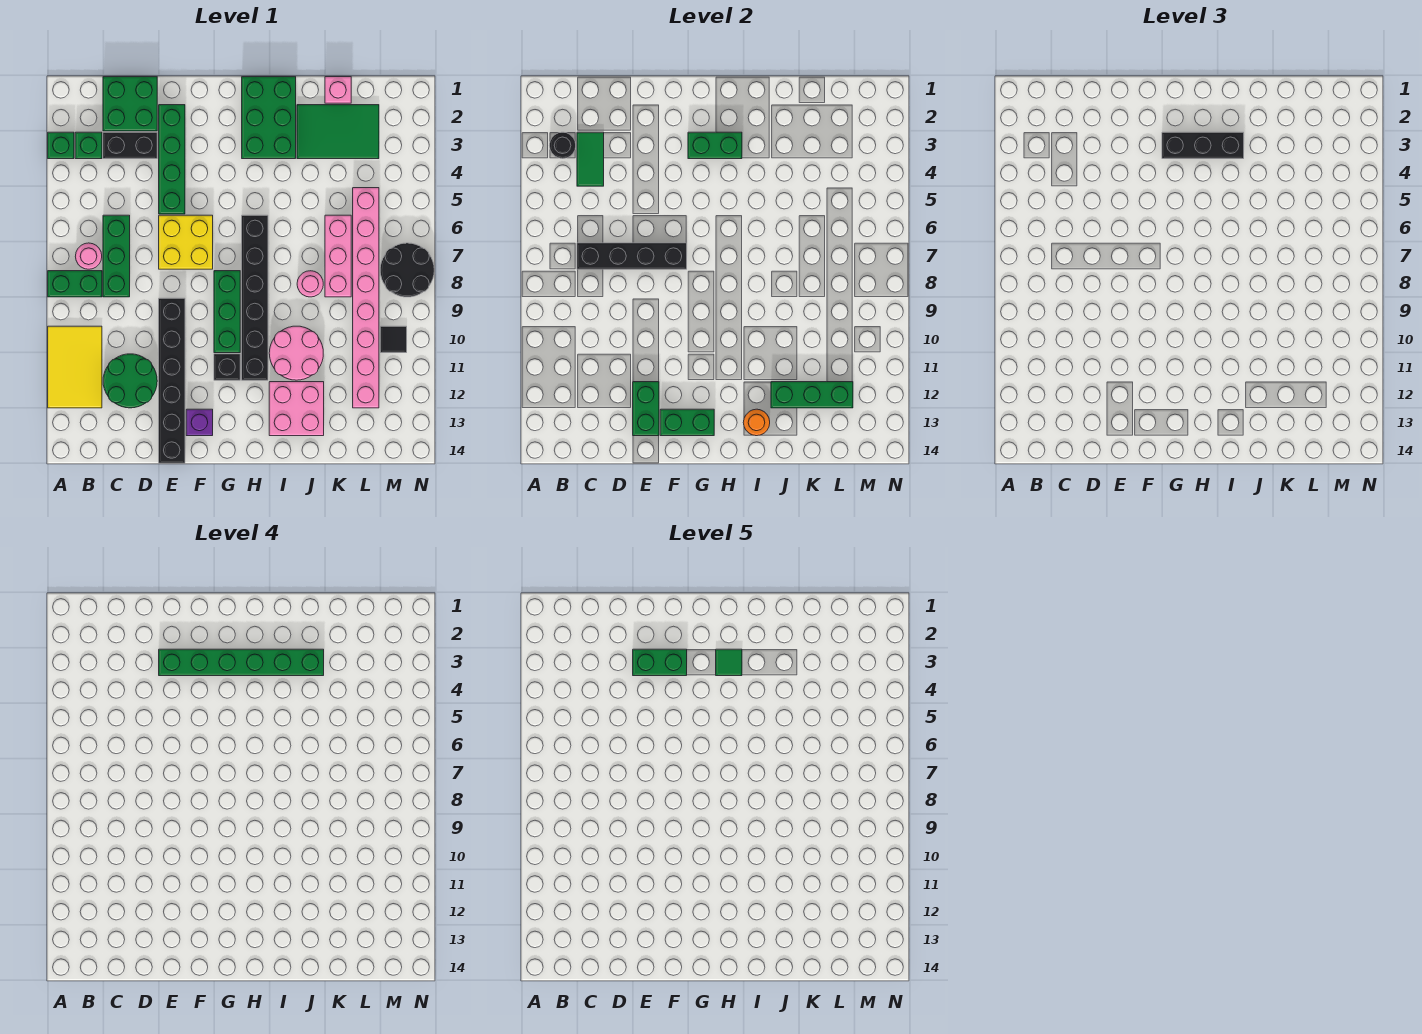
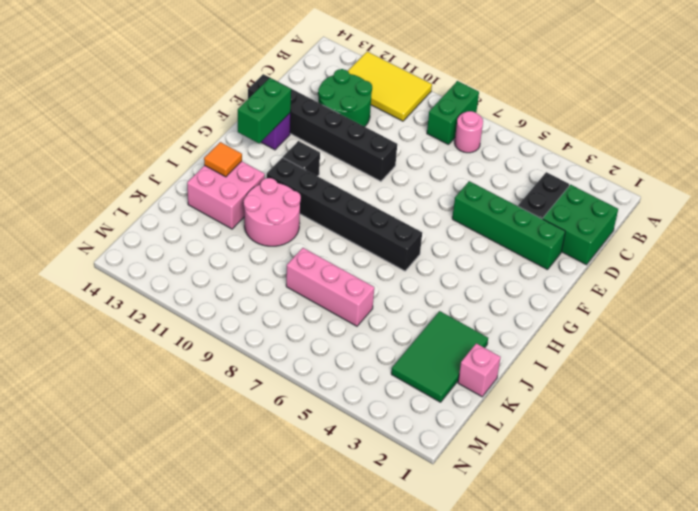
orange 1x1 tile [204,142,242,177] -> orange 1x1 round brick [743,409,770,436]
none -> green 1x1 brick [48,132,74,159]
none -> green 1x1 brick [75,132,102,159]
none -> green 1x3 brick [103,215,130,297]
none -> yellow 2x2 brick [159,215,213,269]

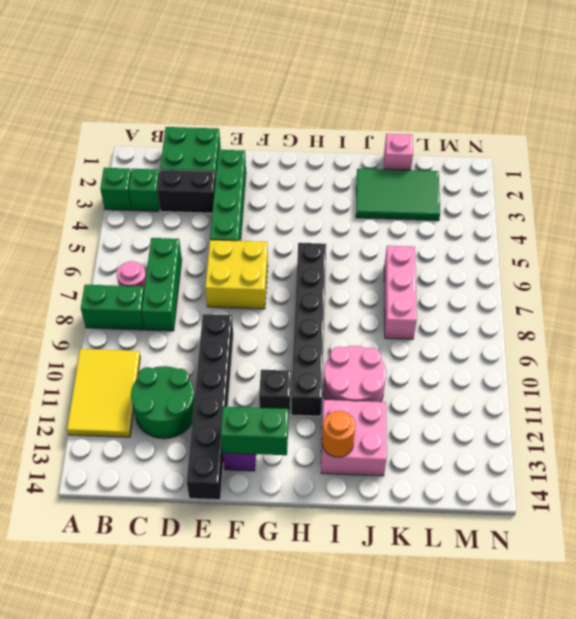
none -> green 1x3 brick [214,271,240,353]
none -> green 2x3 brick [242,77,296,159]
none -> pink 1x1 round brick [297,271,323,297]
none -> pink 1x8 brick [353,188,379,408]

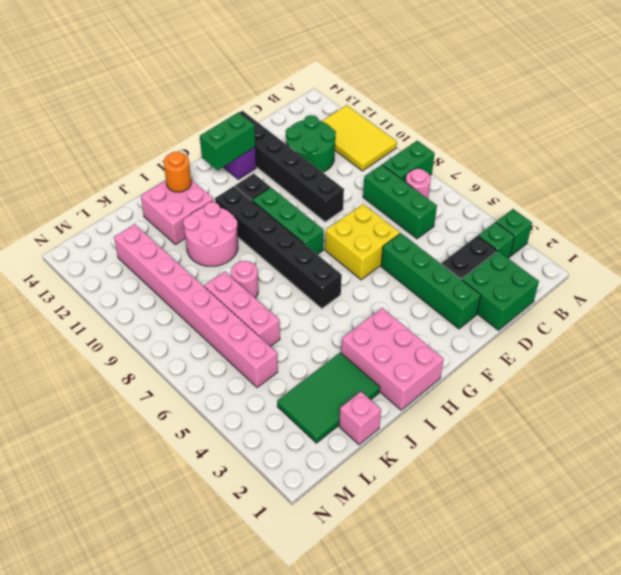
pink 2x3 brick [341,308,444,410] -> green 2x3 brick [242,77,296,159]
none -> black 2x2 round brick [380,243,434,297]
none -> black 1x1 tile [380,326,407,353]
none -> black 1x1 round brick [549,132,576,159]
none -> green 1x2 tile [577,132,604,186]

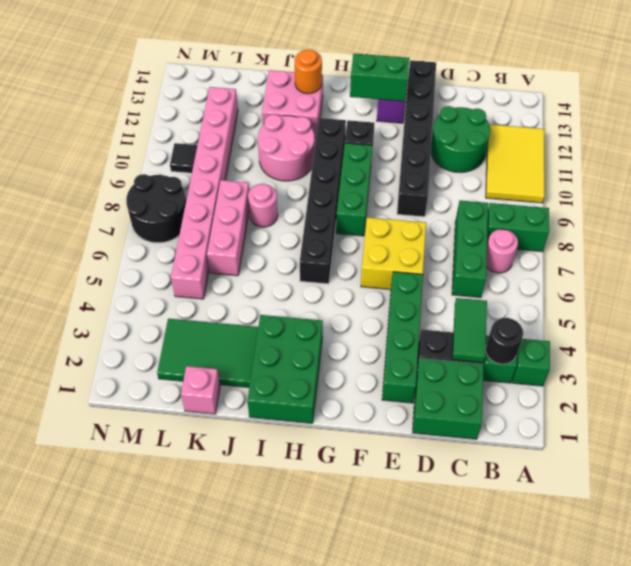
none -> black 1x4 brick [577,243,687,269]
none -> green 1x2 brick [633,382,659,436]
none -> green 1x2 brick [688,132,742,159]
none -> green 1x3 brick [771,382,853,408]

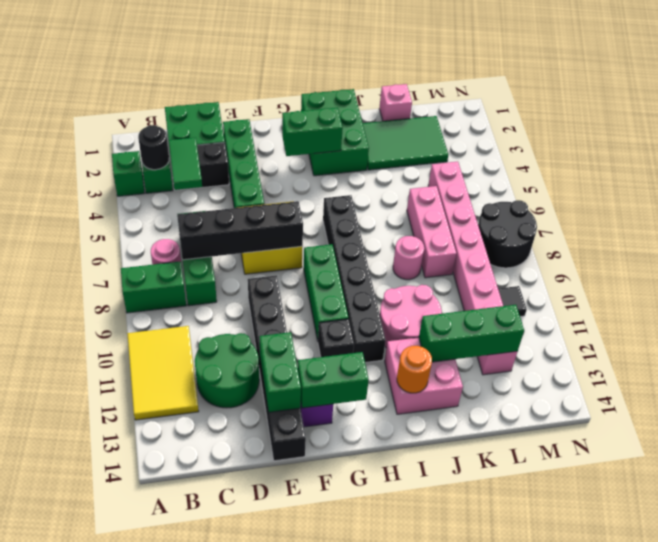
none -> black 1x3 brick [1162,132,1244,159]
none -> green 1x6 brick [159,649,324,676]
none -> green 1x2 brick [633,649,687,676]
none -> green 1x1 tile [716,649,742,676]

